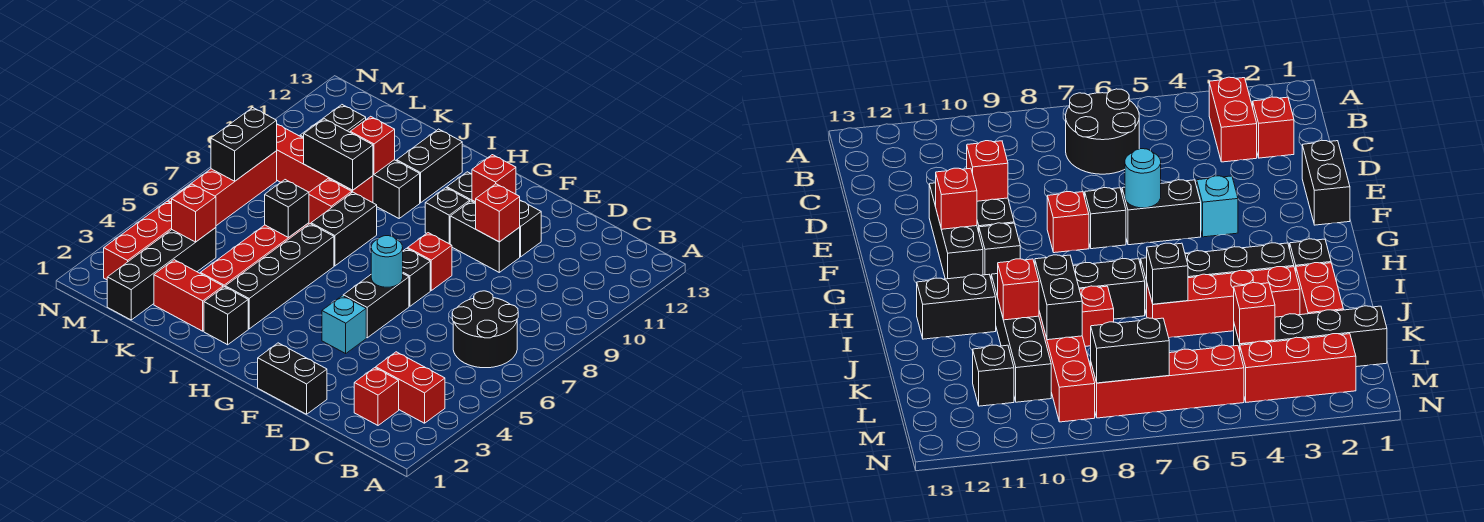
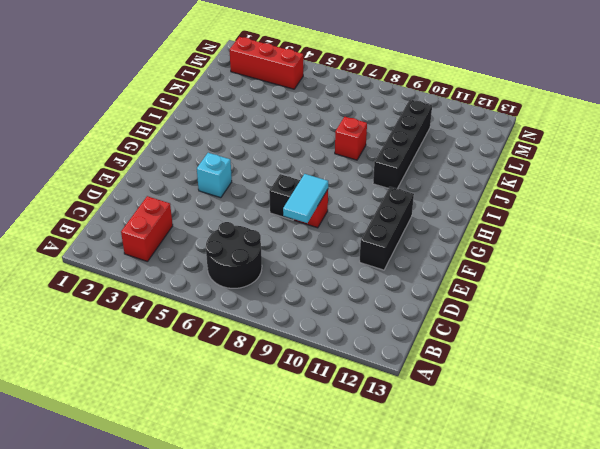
cyan 1x2 tile [283,174,328,223] -> none
none -> red 1x1 brick [354,368,399,425]
none -> black 1x2 brick [258,343,327,414]
none -> black 1x2 brick [450,201,520,272]
none -> black 1x2 brick [343,274,409,338]

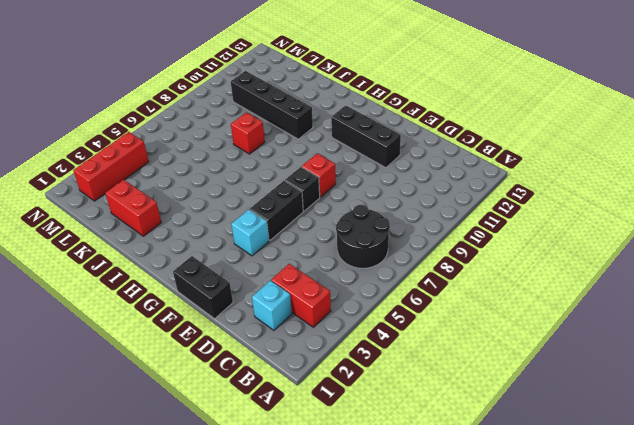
cyan 1x1 brick [252,280,292,330] -> red 1x1 brick [354,368,399,425]
none -> black 1x2 brick [450,201,520,272]
none -> black 1x1 brick [425,188,470,244]
none -> black 1x1 brick [204,287,248,345]
none -> black 1x4 brick [225,224,334,329]

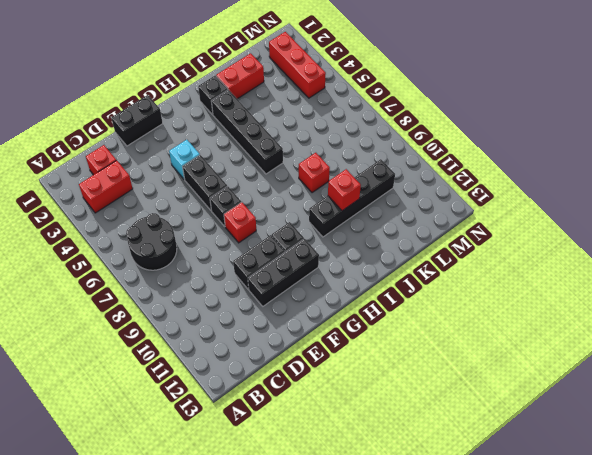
none -> black 1x2 brick [311,192,377,266]
none -> black 1x2 brick [397,129,462,203]
none -> red 1x4 brick [200,223,309,287]
none -> red 1x4 brick [277,124,373,203]

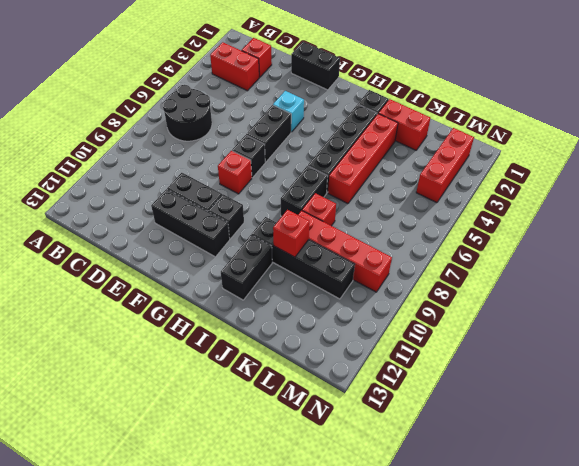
none -> black 1x4 brick [107,228,216,320]
none -> black 1x1 brick [322,105,366,132]
none -> red 1x4 brick [168,151,277,226]
none -> red 1x1 brick [475,184,520,242]

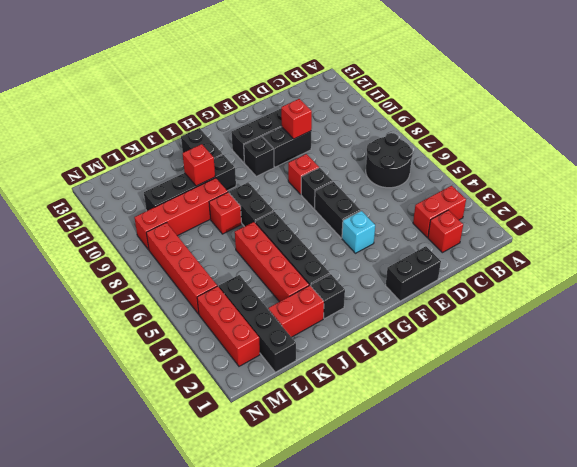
none -> black 1x1 brick [322,105,366,132]
none -> cyan 1x1 round brick [371,236,403,287]
none -> red 1x1 brick [472,155,516,202]
none -> black 1x1 brick [265,180,309,237]

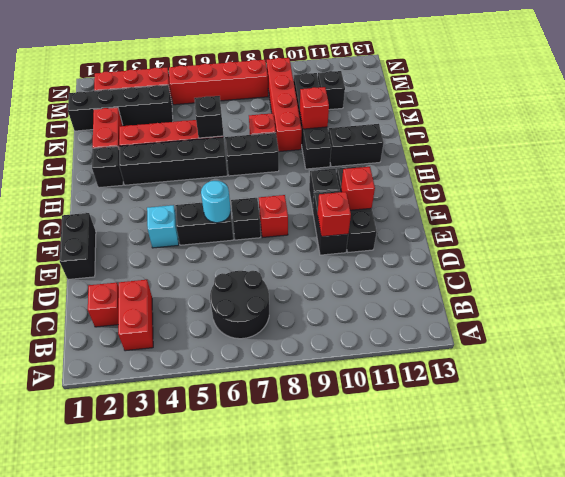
none -> black 1x2 brick [304,119,373,190]
none -> red 1x1 brick [172,184,216,242]
none -> black 1x2 brick [211,108,277,181]

